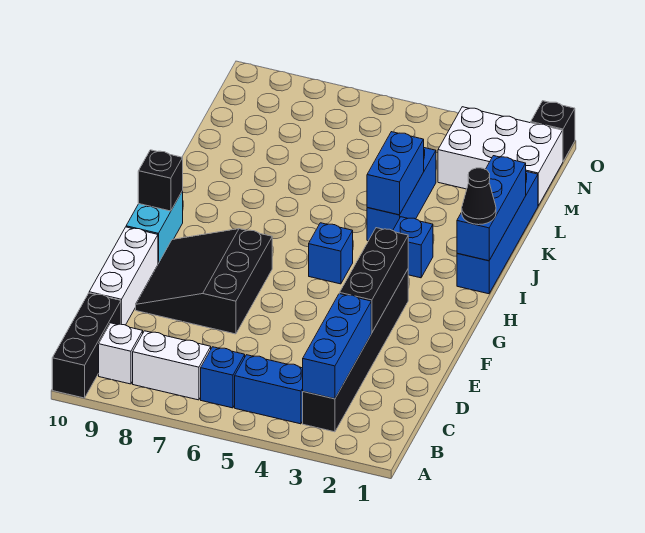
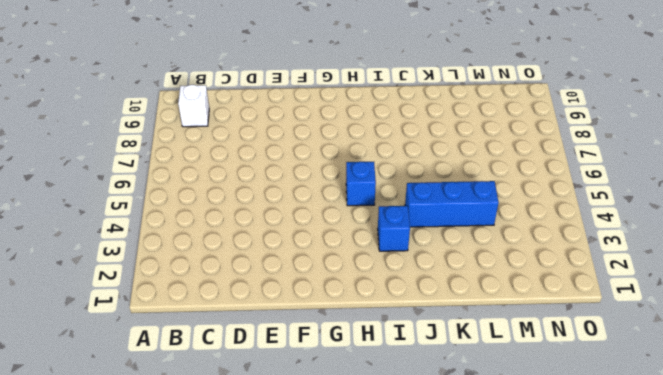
none -> black 1x3 brick [52,293,121,398]
none -> black 1x6 brick [303,269,408,432]
none -> blue 1x2 brick [235,355,303,424]

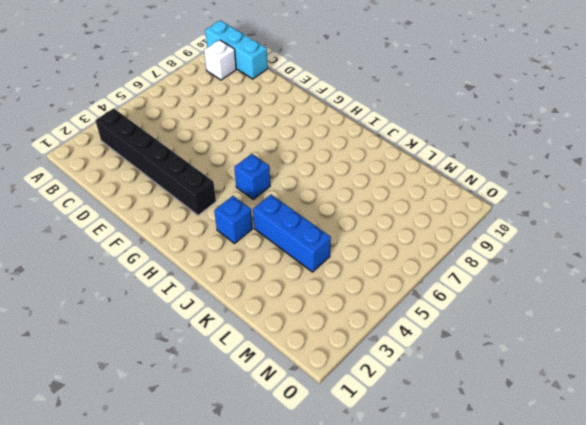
cyan 1x3 brick [205,20,268,79] -> black 1x3 brick [52,293,121,398]
none -> blue 1x2 brick [235,355,303,424]
none -> blue 1x1 brick [201,347,245,408]
none -> white 1x2 brick [133,331,211,400]

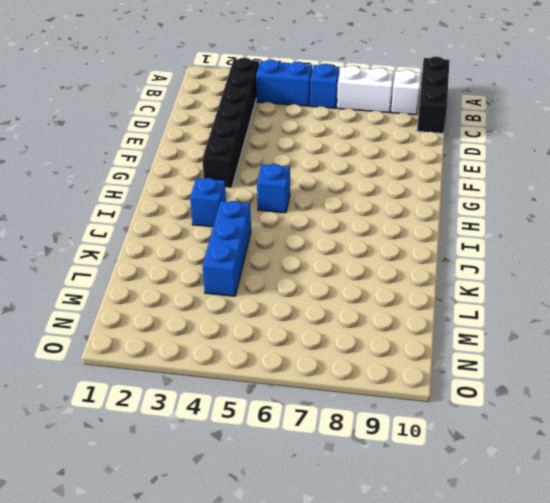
none -> white 1x3 brick [89,227,158,325]
none -> black 3x3 slope [136,229,272,334]
none -> cyan 1x2 brick [126,191,183,264]

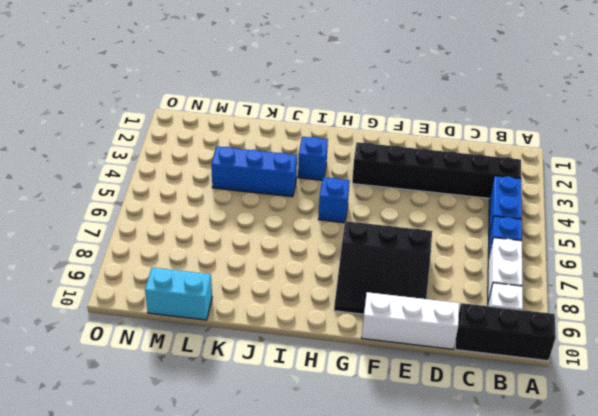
cyan 1x2 brick [145,268,212,320] -> cyan 1x2 brick moved to [126,191,183,264]
none -> blue 1x4 brick [457,172,538,294]
none -> white 2x3 brick [438,107,563,206]
none -> black 1x1 brick [531,101,575,161]

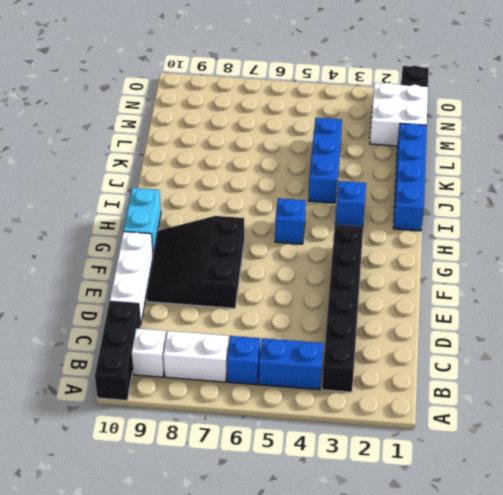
white 2x2 brick [370,83,428,146] -> white 2x3 brick [438,107,563,206]
none -> blue 1x3 brick [303,294,371,399]
none -> black 1x3 brick [340,228,408,333]
none -> black 1x1 brick [138,150,183,211]

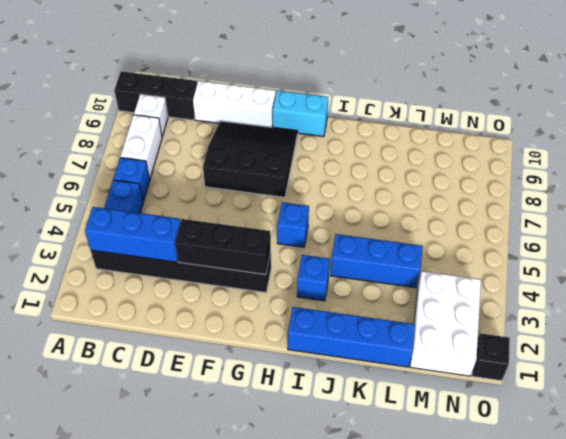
none -> black 1x1 brick [138,150,183,211]
none -> blue 1x3 brick [457,156,526,261]
none -> blue 1x2 brick [367,132,424,215]

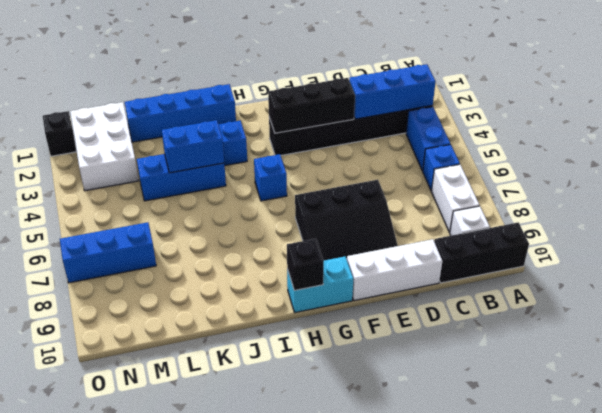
blue 1x3 brick [60,222,156,283] -> blue 1x3 brick moved to [457,156,526,261]
none -> black 1x1 cone [462,168,496,225]

